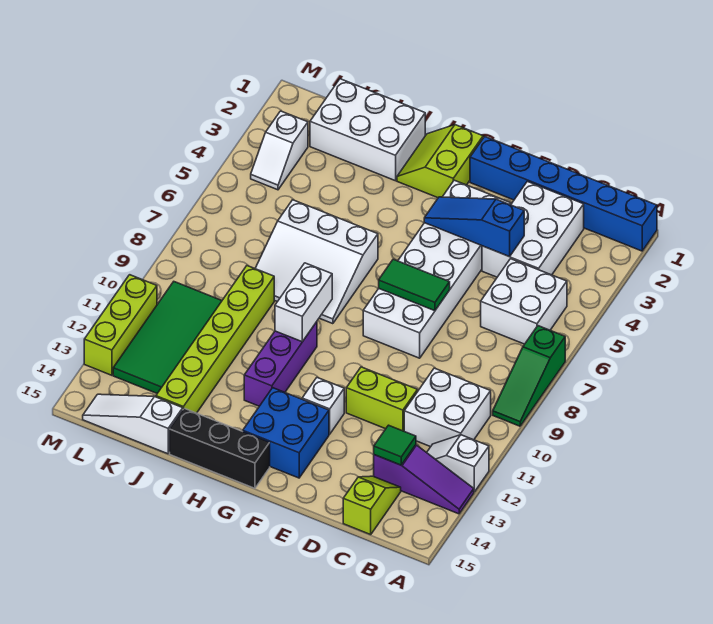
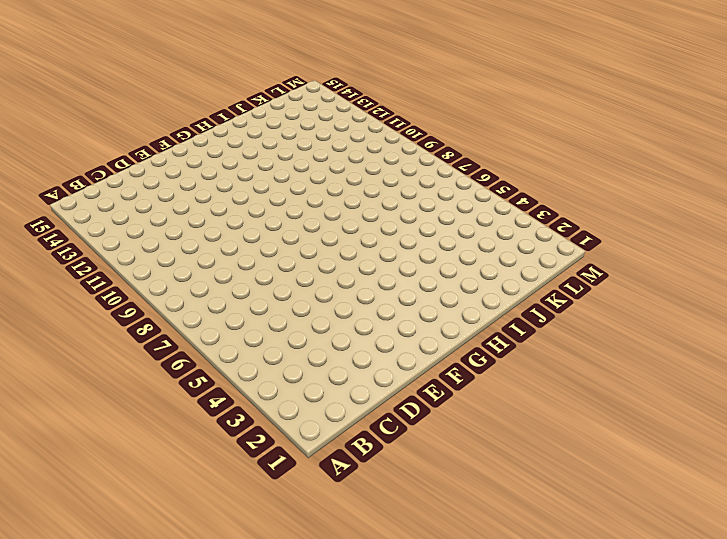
none -> blue 1x6 brick [470,137,657,251]
none -> green 1x3 slope [493,326,565,426]
none -> white 1x2 slope [427,435,489,492]

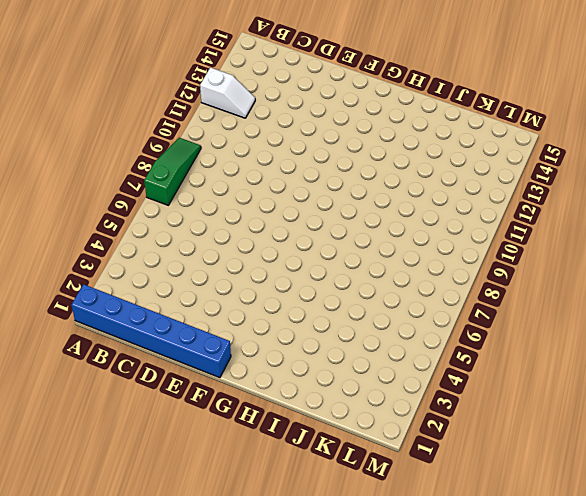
none -> purple 1x3 slope [374,445,474,514]
none -> white 2x2 brick [481,259,567,344]
none -> white 2x2 brick [404,368,491,447]

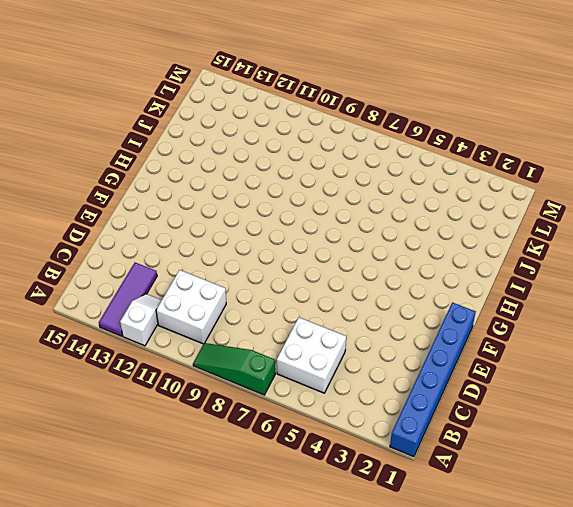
purple 1x3 tile [99,263,157,336] -> purple 1x3 slope [374,445,474,514]
none -> white 2x3 brick [482,181,584,277]
none -> lime 1x2 slope [343,476,401,535]
none -> lime 1x2 brick [346,367,417,431]

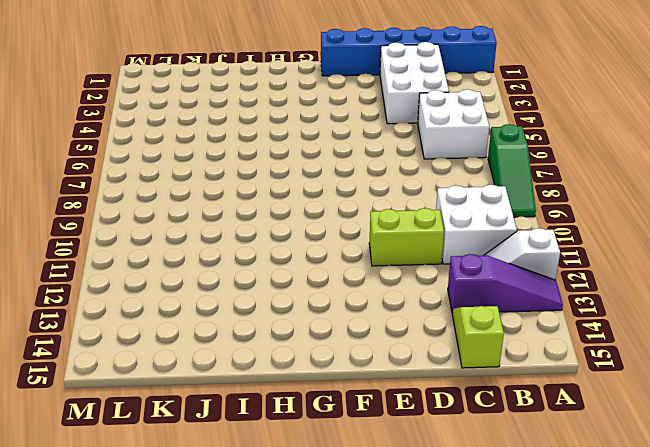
none -> white 2x6 brick [363,180,511,358]
none -> white 1x1 brick [302,378,344,434]
none -> blue 2x2 brick [243,388,329,478]

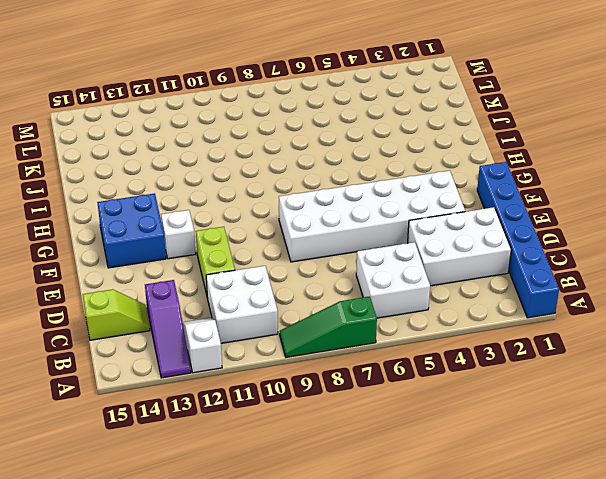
none -> lime 2x2 slope [397,125,483,198]
none -> black 1x3 brick [170,408,270,488]
none -> white 3x3 slope [255,200,378,324]

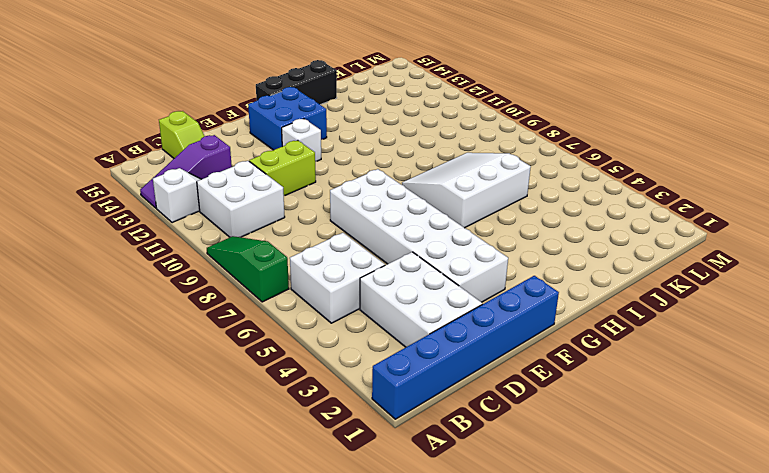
none -> lime 2x2 slope [397,125,483,198]
none -> purple 1x3 brick [244,322,317,406]
none -> white 2x3 brick [310,79,425,181]

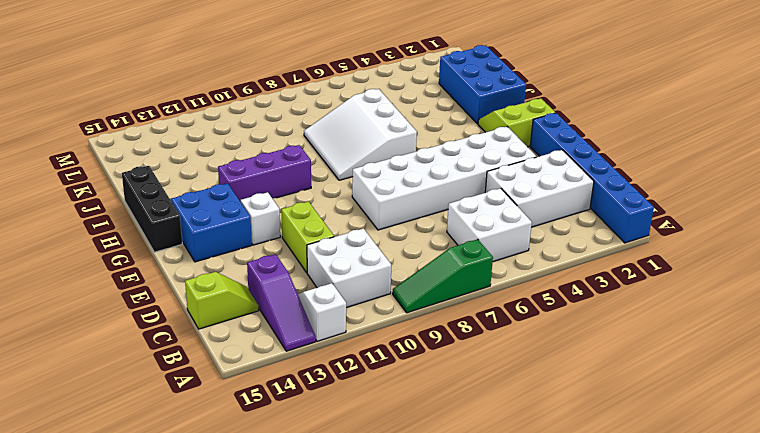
blue 2x3 brick [439,45,526,124] -> white 2x3 brick [310,79,425,181]
none -> lime 1x6 brick [156,266,274,413]
none -> white 1x3 slope [83,394,183,454]
none -> green 2x4 tile [113,282,222,393]

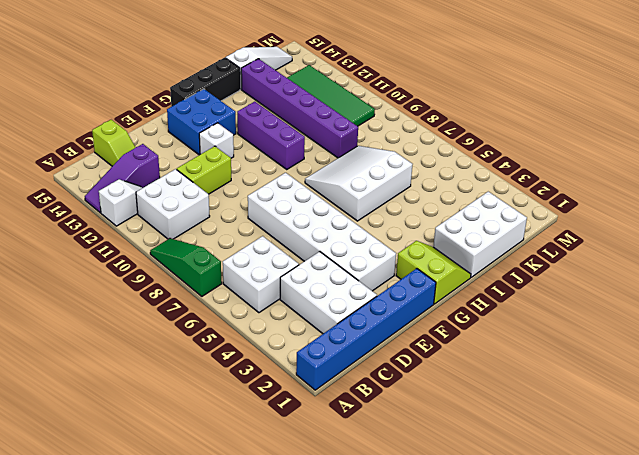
purple 1x6 brick [241,59,358,158] -> lime 1x6 brick [156,266,274,413]
none -> white 1x2 slope [251,111,308,190]
none -> lime 1x3 brick [84,275,157,375]
none -> green 1x1 tile [374,425,416,465]

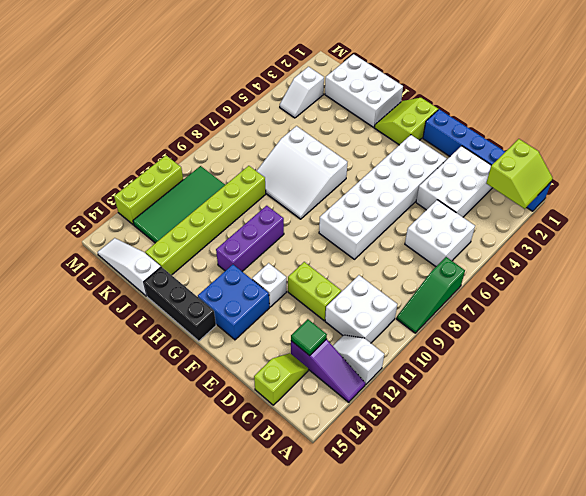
lime 2x2 slope [486,139,553,209] -> none
none -> blue 1x3 slope [424,197,524,257]
none -> green 1x2 tile [379,259,450,311]
none -> white 1x2 brick [275,263,332,342]

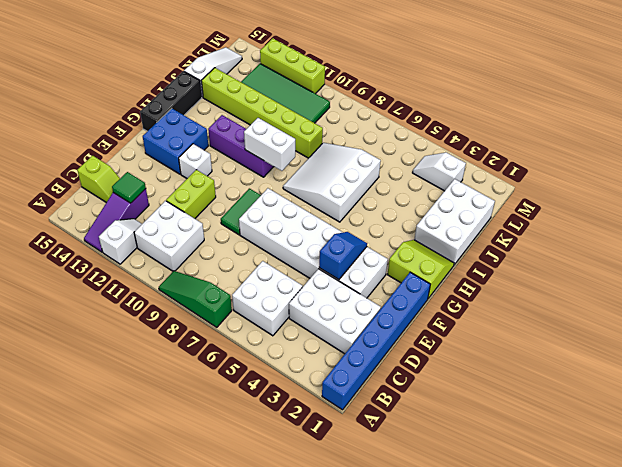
blue 1x2 slope [319,232,367,280] -> blue 1x3 slope [424,197,524,257]
green 1x2 tile [221,188,261,235] -> green 1x2 tile moved to [379,259,450,311]

